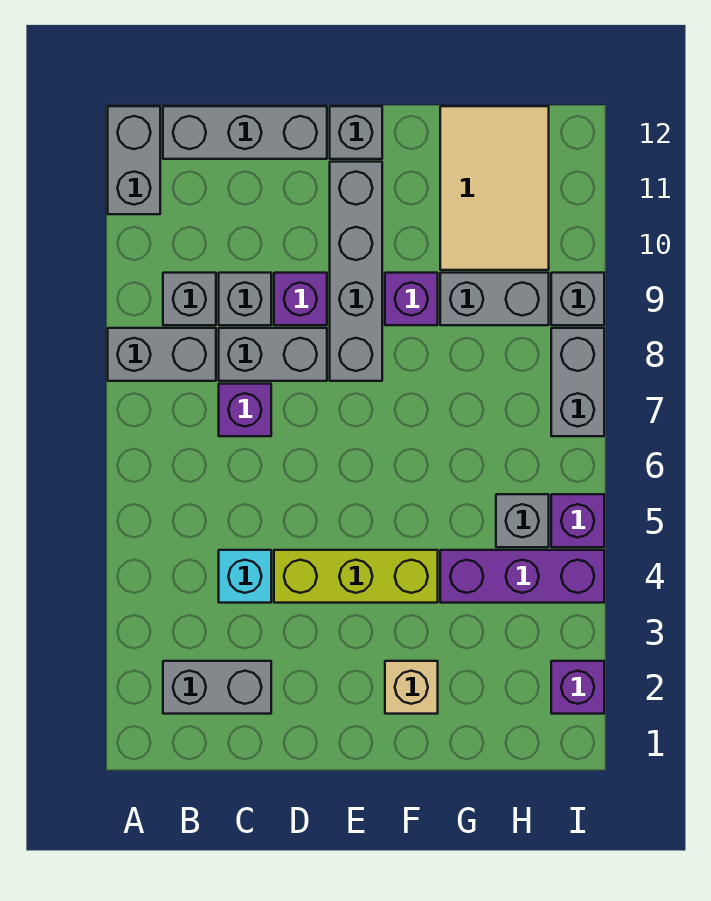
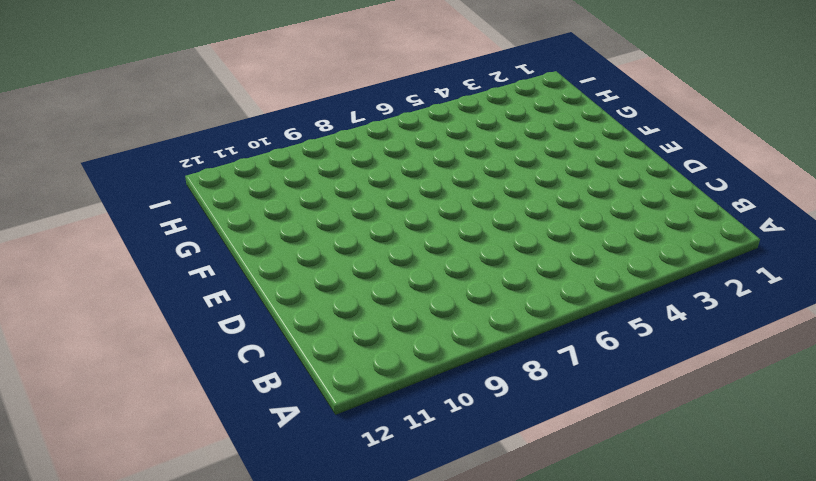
none -> grey 1x2 brick [108,328,216,381]
none -> grey 1x2 brick [108,106,160,214]
none -> grey 1x2 brick [163,661,271,714]

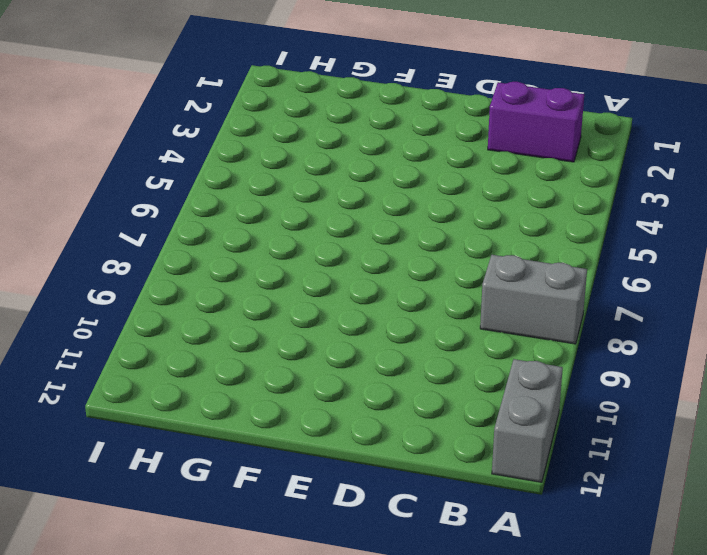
purple 1x2 brick [488,82,584,162] -> grey 1x2 brick [163,661,271,714]
none -> grey 1x1 brick [163,273,216,325]
none -> grey 1x3 brick [163,106,327,159]
none -> cyan 1x1 brick [219,550,271,603]

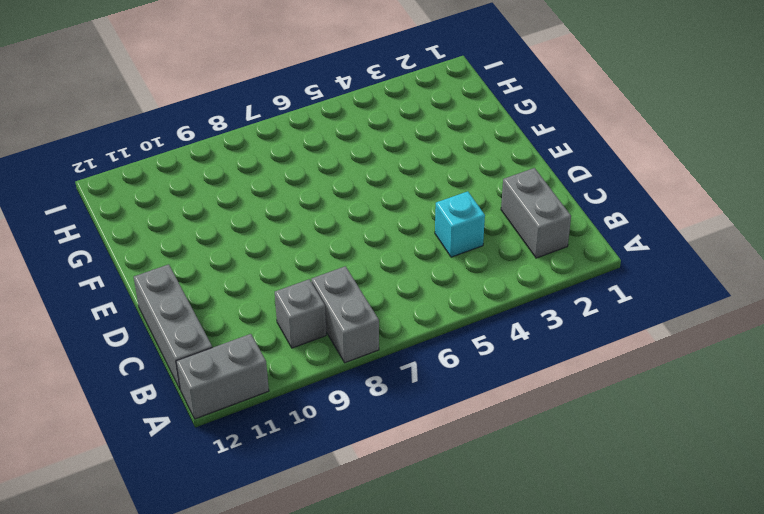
none -> purple 1x1 brick [219,384,271,436]
none -> grey 1x2 brick [219,328,327,381]
none -> grey 1x1 brick [219,273,271,325]

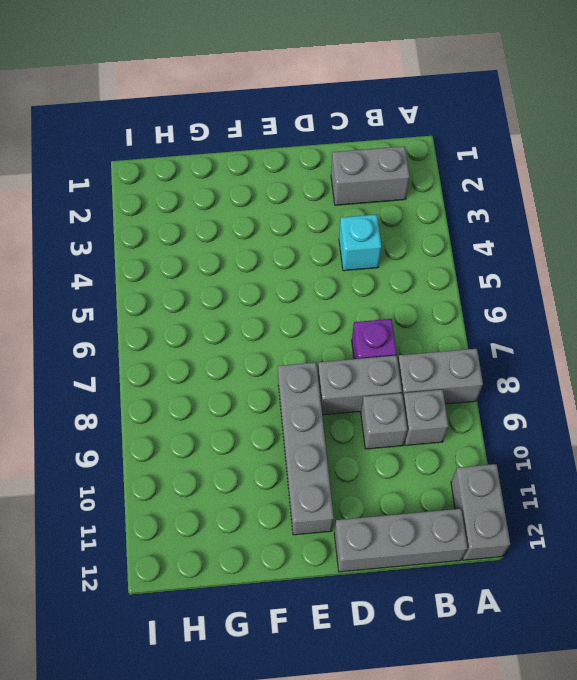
none -> lime 1x3 brick [274,550,438,603]
none -> purple 1x1 brick [274,273,327,325]
none -> grey 1x1 brick [330,106,382,159]

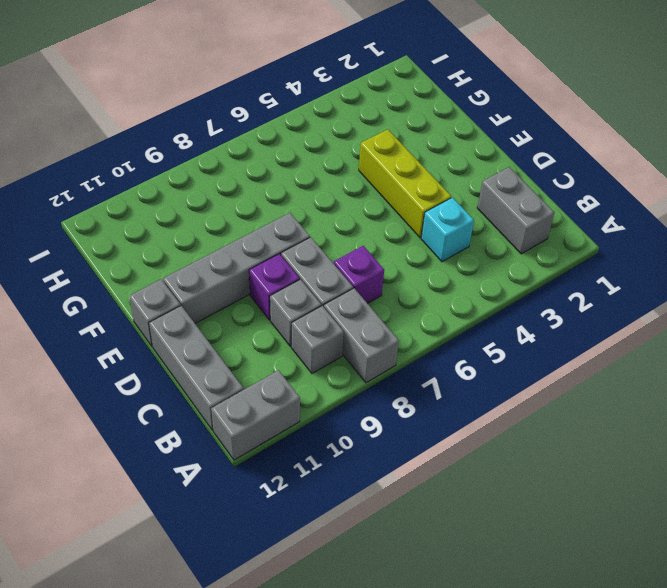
none -> tan 1x1 brick [385,661,438,714]
none -> purple 1x1 brick [385,273,438,325]
none -> purple 1x3 brick [440,550,604,603]

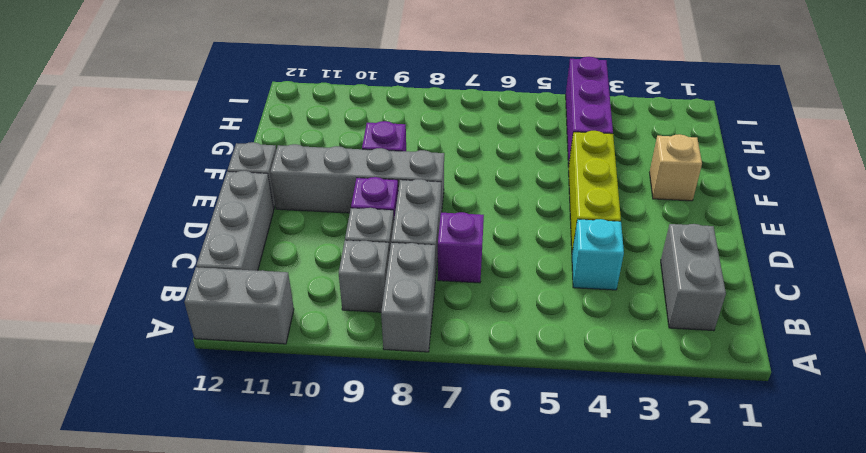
none -> grey 1x2 brick [440,273,549,325]
none -> tan 2x3 tile [440,106,549,270]
none -> grey 1x1 brick [496,494,549,547]

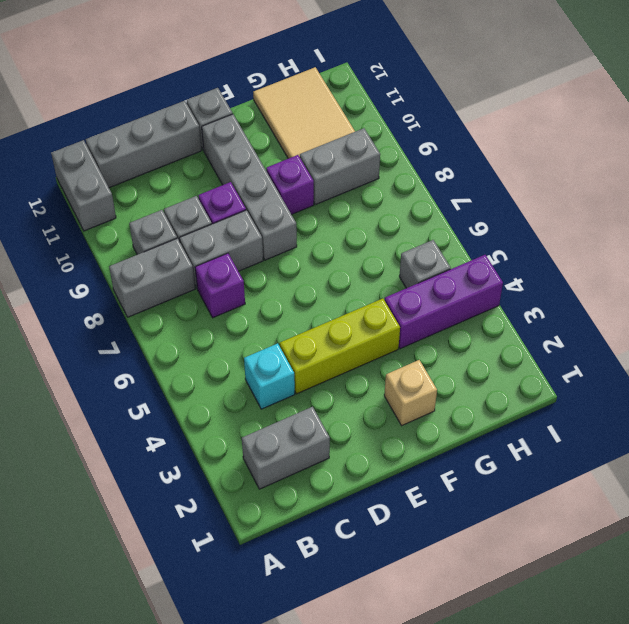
none -> purple 1x1 brick [551,661,604,714]
none -> purple 1x1 brick [551,494,604,547]
none -> grey 1x2 brick [551,328,604,436]

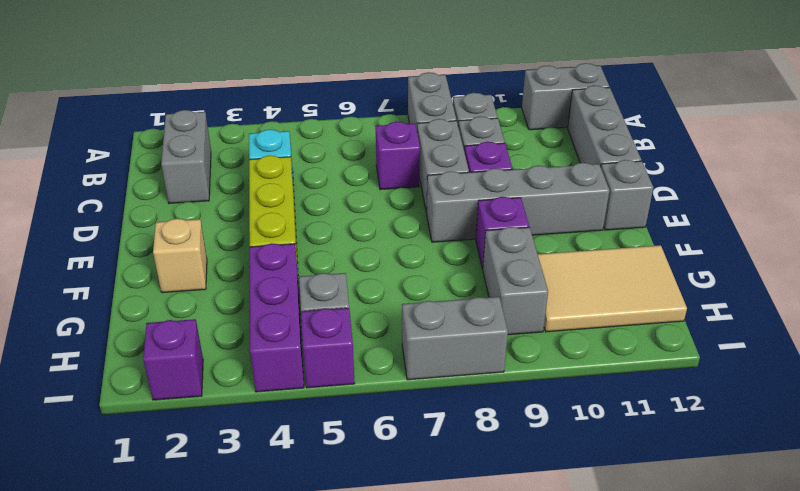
none -> grey 1x1 brick [551,273,604,325]

